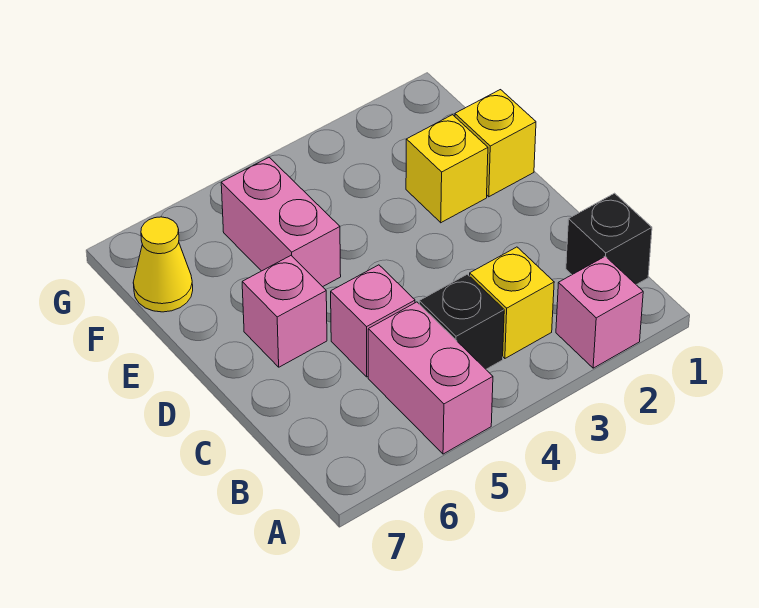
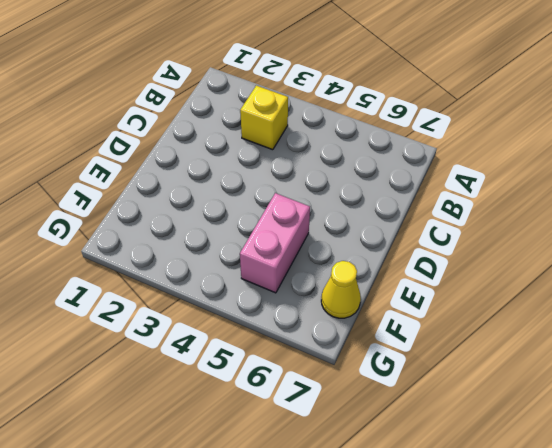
none -> pink 1x1 brick [556,256,643,368]
none -> pink 1x2 brick [368,302,493,454]

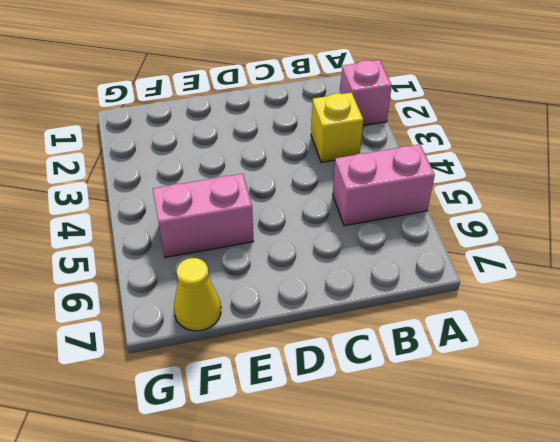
none -> black 1x1 brick [566,193,652,285]
none -> black 1x1 brick [419,274,504,369]

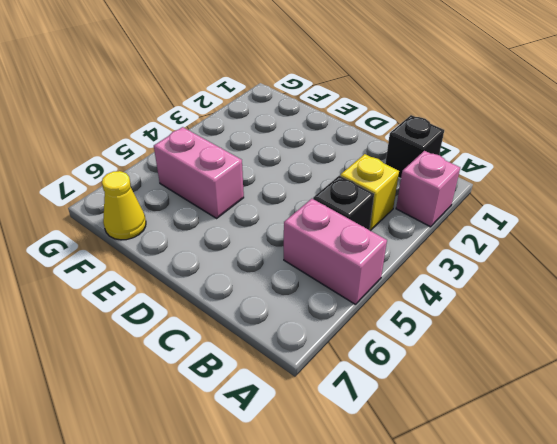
none -> pink 1x1 brick [331,265,415,377]
none -> pink 1x1 brick [242,256,327,367]

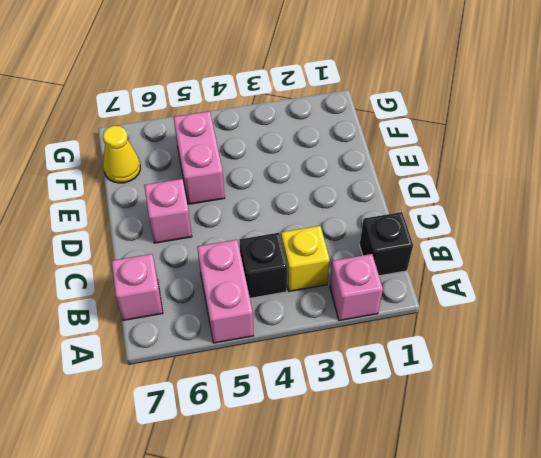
pink 1x1 brick [112,254,163,320] -> pink 1x1 brick moved to [331,265,415,377]
none -> yellow 1x1 brick [455,90,536,197]
none -> yellow 1x1 brick [406,115,488,223]

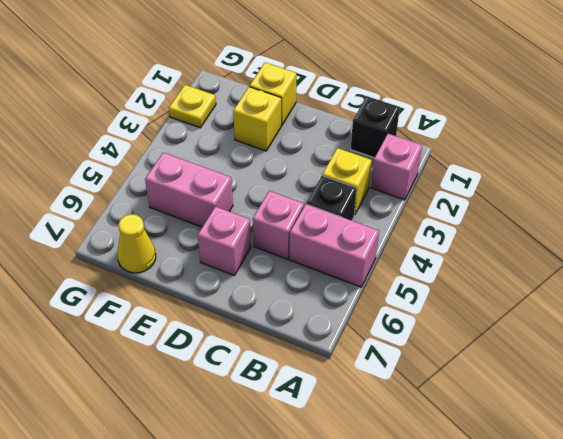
yellow 1x1 plate [169,85,216,128] -> none

